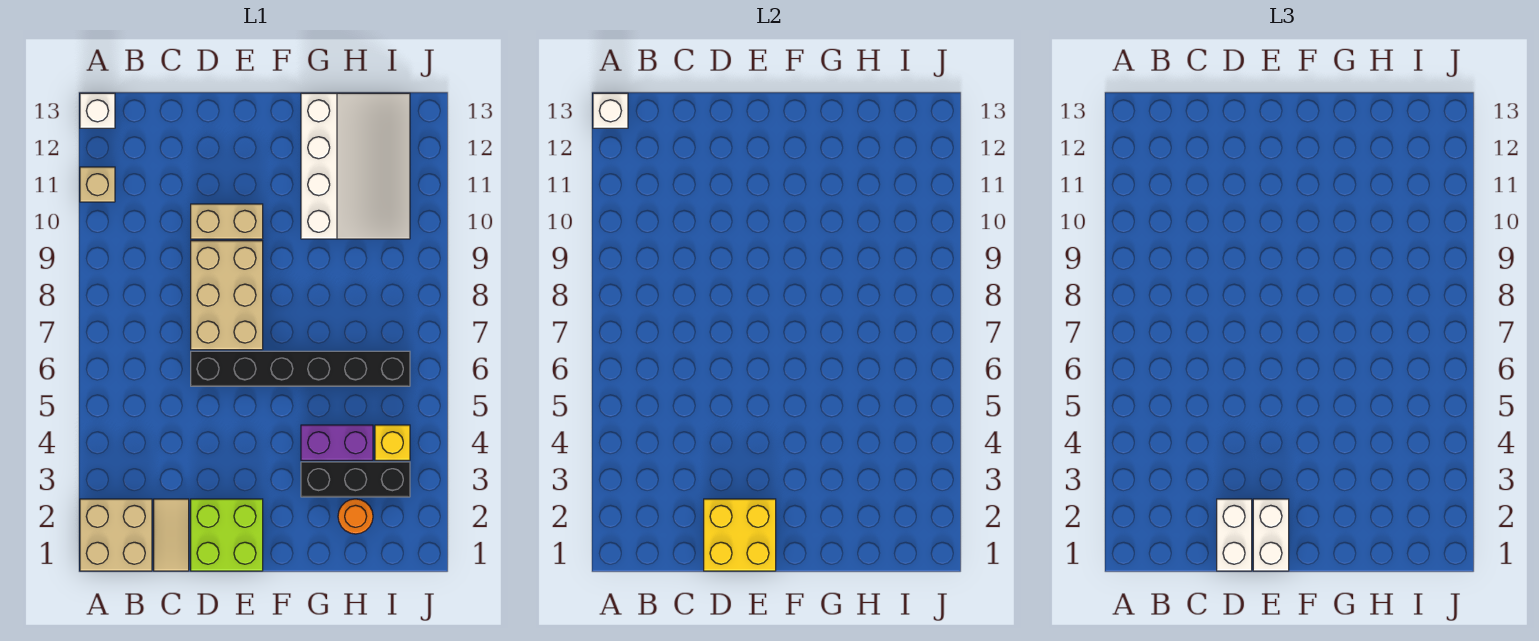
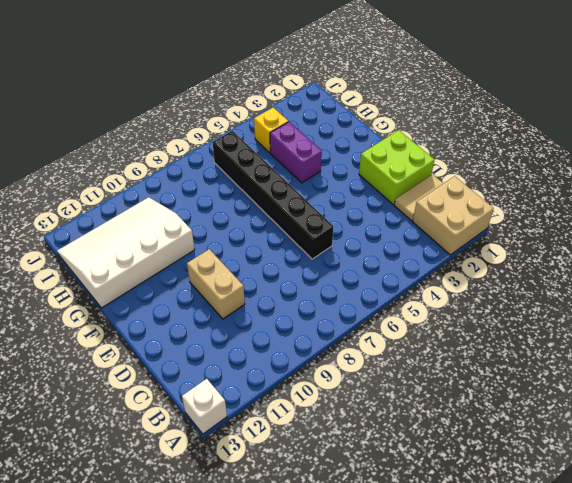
none -> tan 1x1 brick [80,167,115,202]
none -> tan 2x3 brick [191,241,263,350]
none -> black 1x3 brick [301,462,410,497]

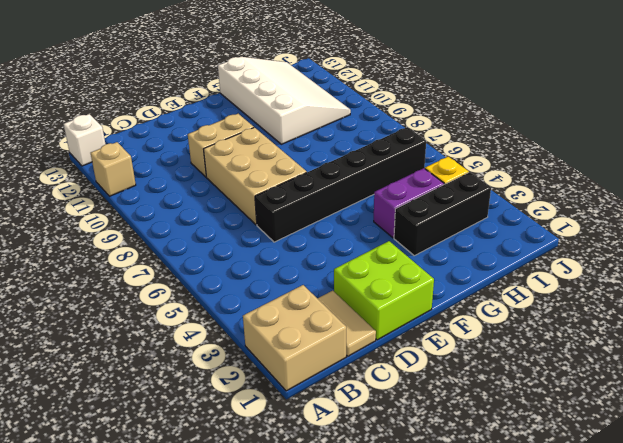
none -> orange 1x1 round brick [338,499,373,534]
none -> white 1x1 brick [593,93,628,128]
none -> yellow 2x2 brick [704,499,776,571]

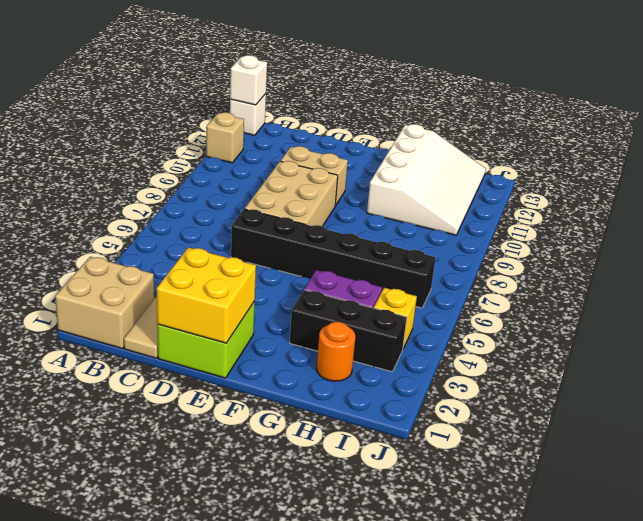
none -> white 1x2 brick [1217,499,1252,571]
none -> white 1x2 brick [1253,499,1289,571]

